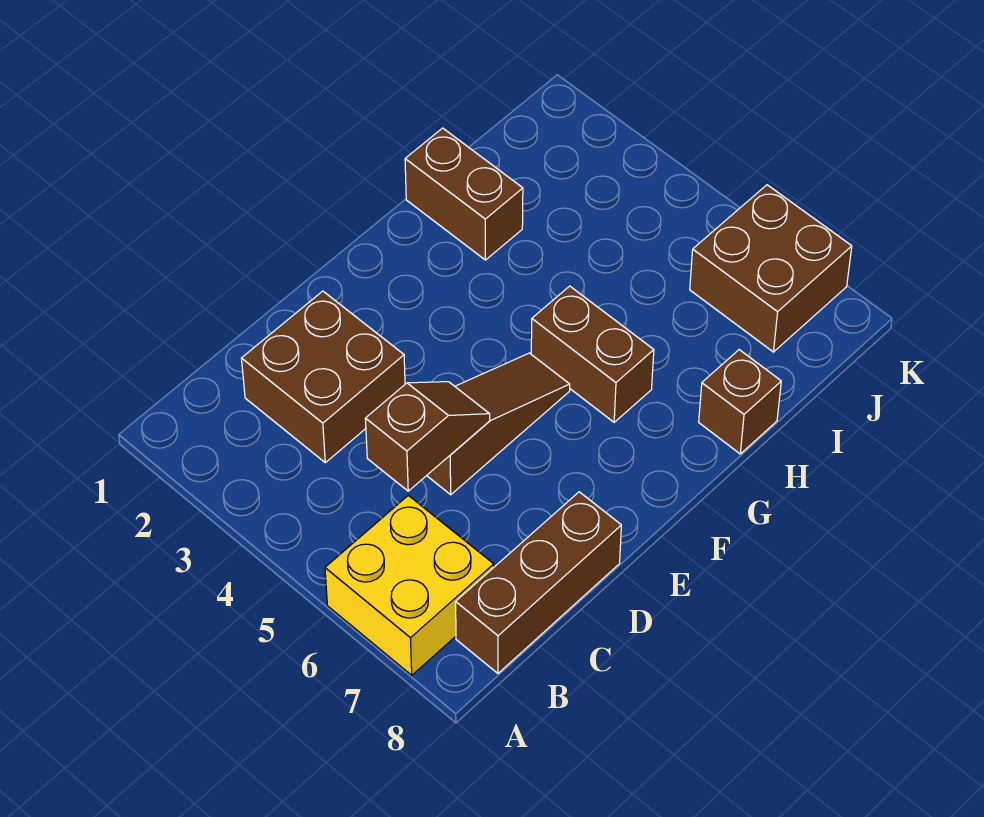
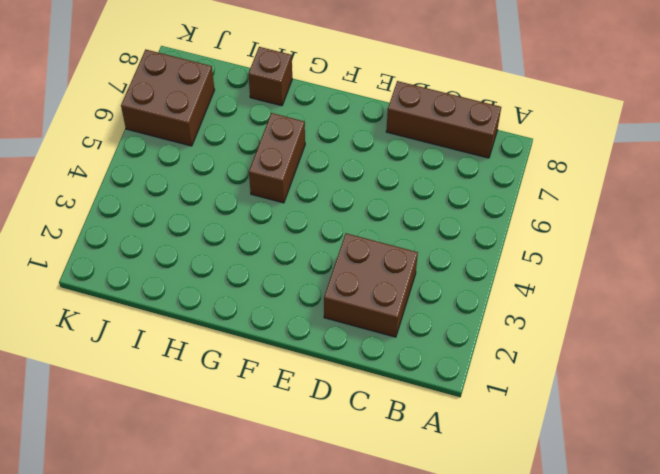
none -> yellow 2x2 brick [325,495,494,675]
none -> brown 1x3 slope [427,353,570,495]

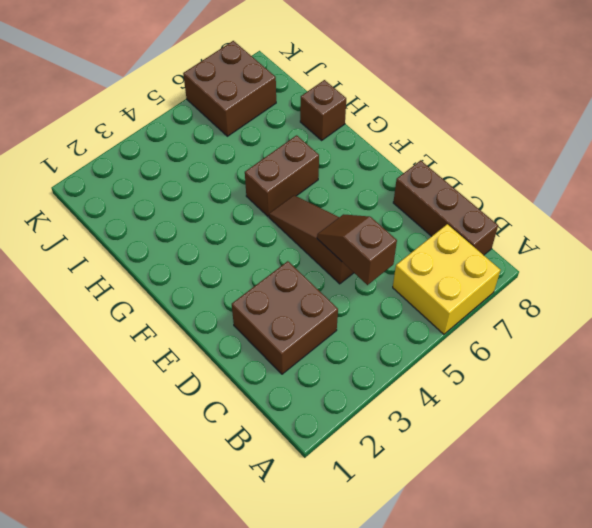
none -> brown 1x2 brick [405,128,523,260]

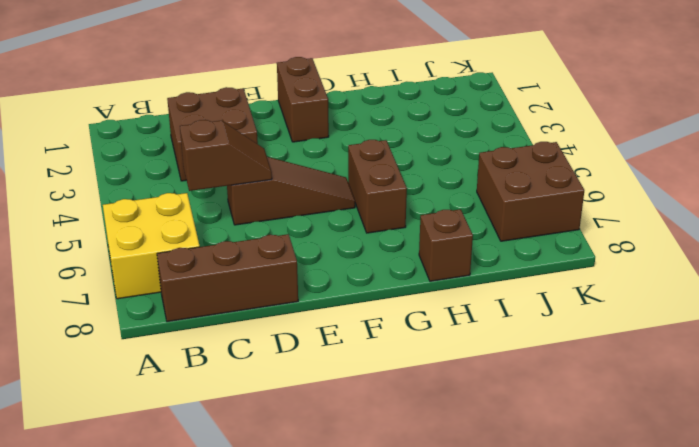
brown 1x2 brick [277,57,329,142] -> brown 1x2 brick moved to [405,128,523,260]

